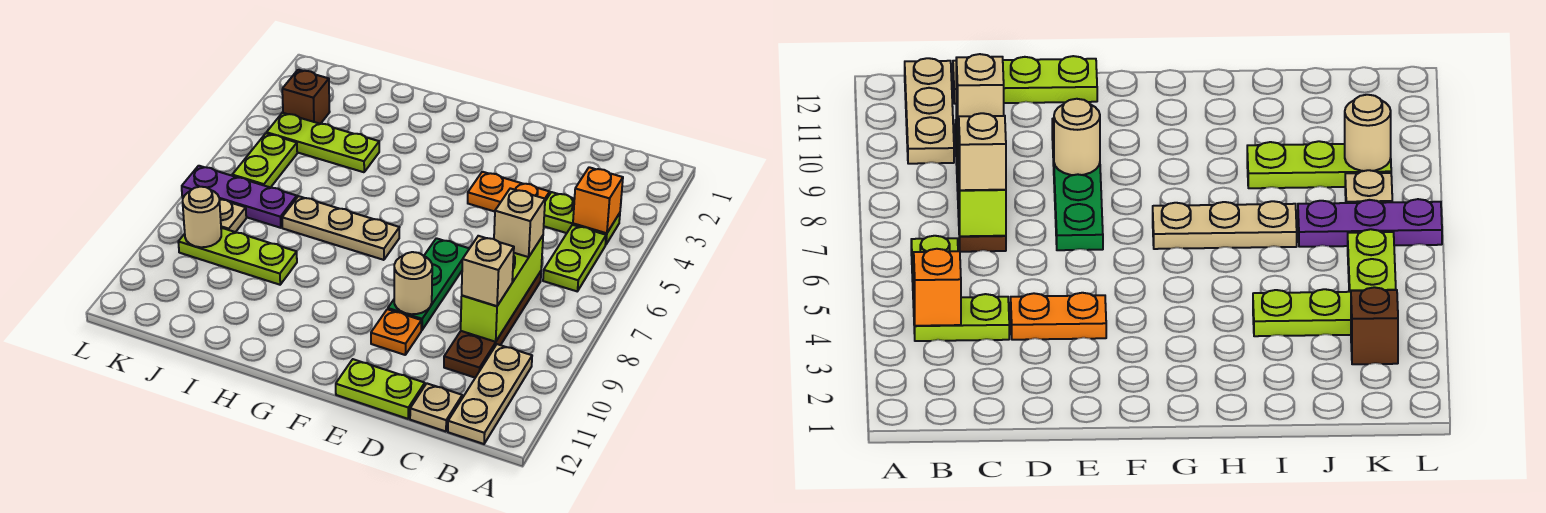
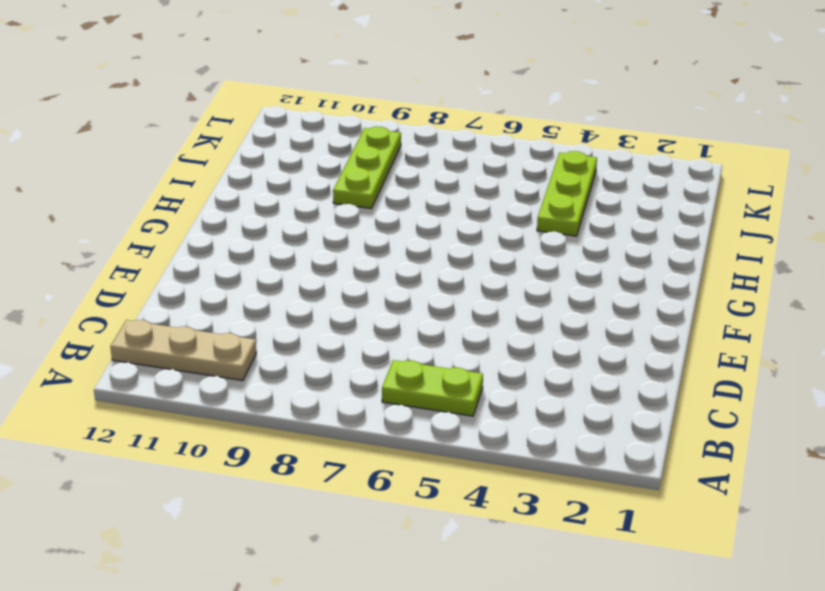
none -> lime 1x2 plate [544,192,620,245]
none -> brown 1x4 plate [444,271,541,378]
none -> tan 1x1 plate [410,384,462,431]

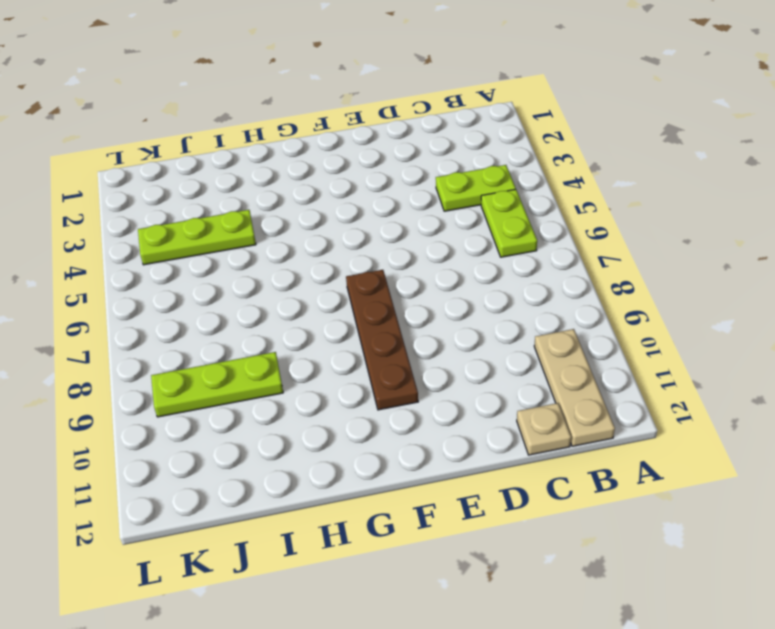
brown 1x4 plate [346,270,418,410] -> brown 1x4 plate moved to [444,271,541,378]
none -> orange 1x2 plate [468,172,550,212]
none -> lime 1x2 plate [336,359,425,419]
none -> green 1x3 plate [388,238,469,330]

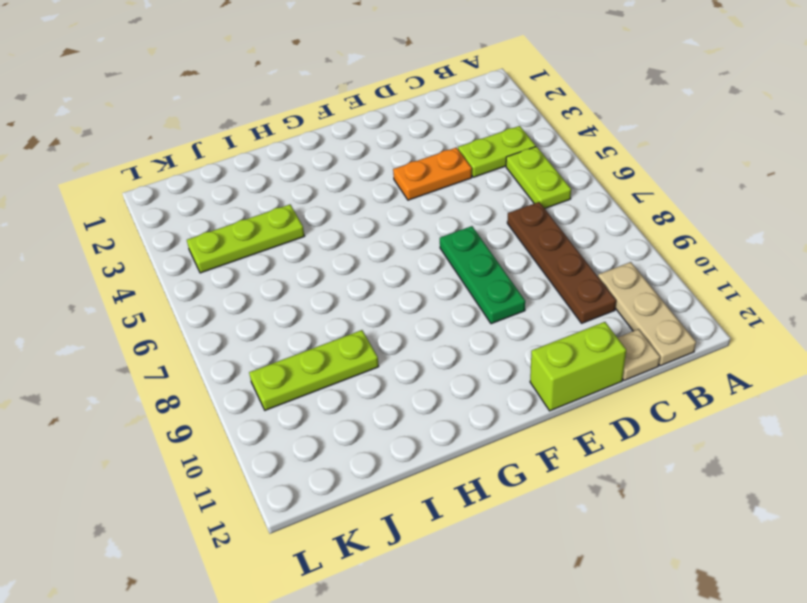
lime 1x2 brick [530,322,626,411] -> lime 1x2 plate [336,359,425,419]
none -> orange 1x1 plate [371,309,422,355]
none -> tan 1x3 plate [282,196,400,260]
none -> purple 1x3 plate [182,166,297,228]

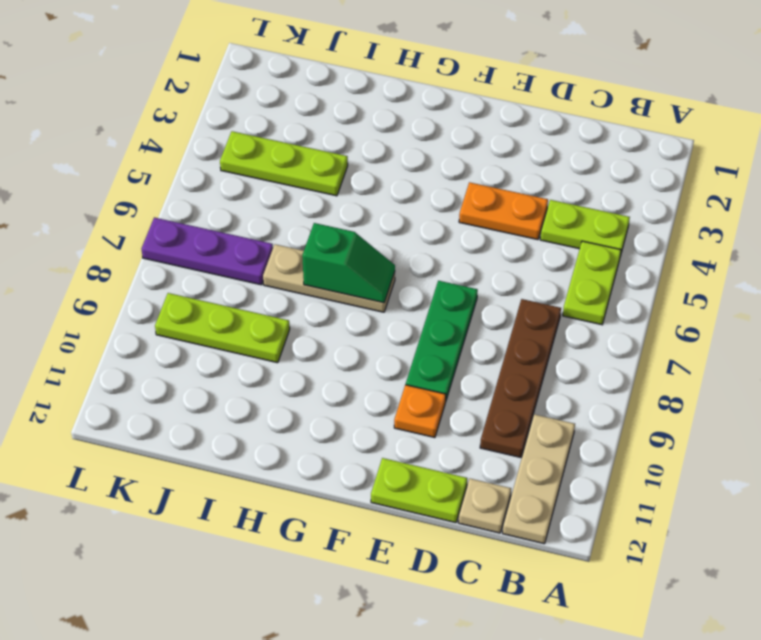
green 1x2 slope [302,223,395,303] -> none
none -> brown 1x1 brick [282,70,330,124]
none -> lime 1x2 plate [232,133,297,188]
none -> tan 1x1 plate [219,199,246,232]

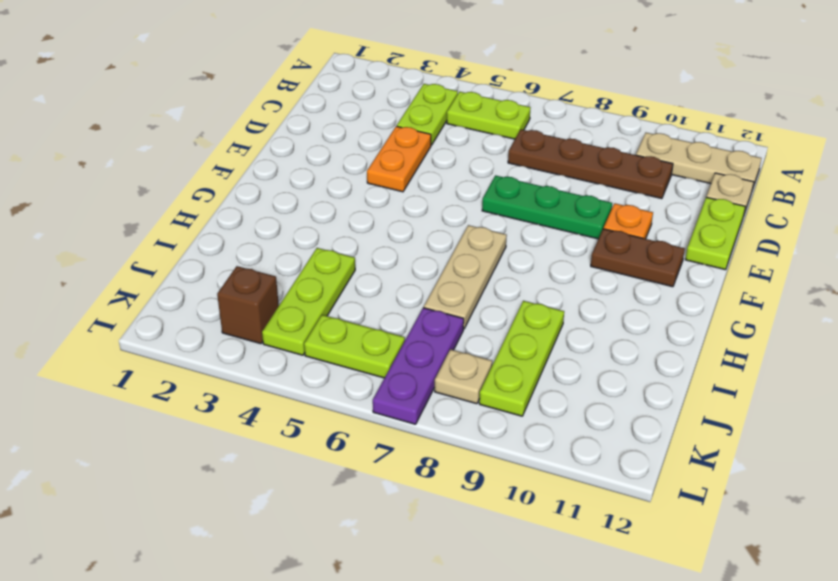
brown 1x2 plate [591,229,685,287] -> none
none -> orange 1x1 brick [573,167,623,233]
none -> lime 1x3 brick [461,236,543,342]
none -> tan 1x1 round brick [394,252,432,314]

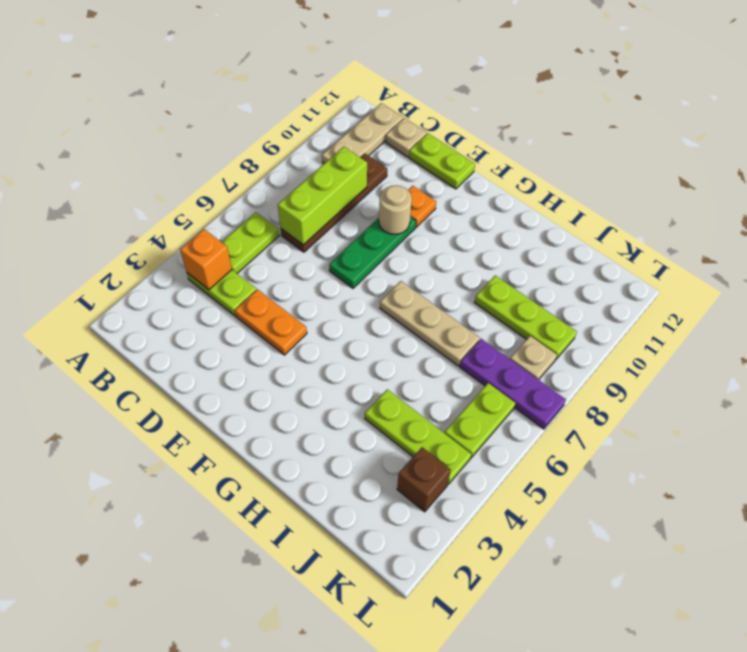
none -> tan 1x1 round brick [183,187,221,247]
none -> tan 1x1 brick [494,188,545,257]
none -> tan 1x1 brick [462,236,514,306]

